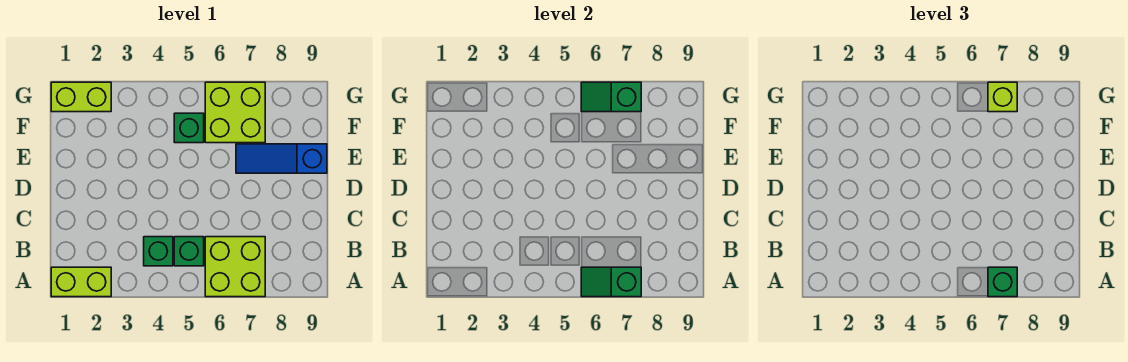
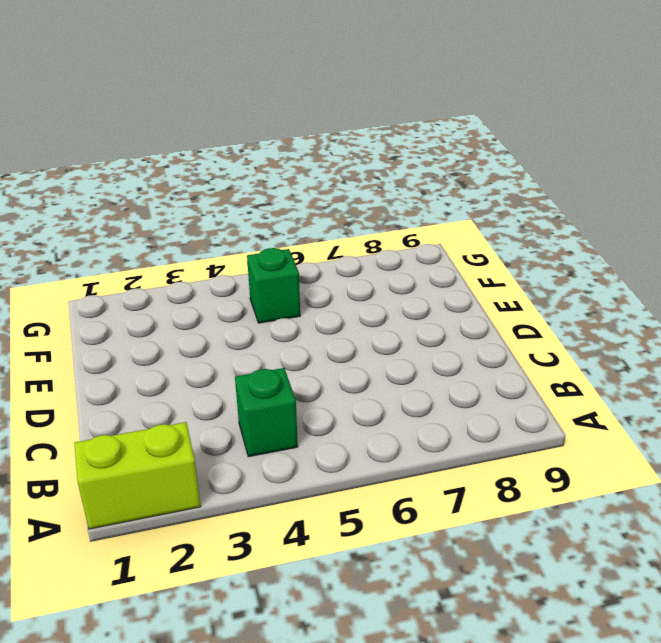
none -> lime 2x2 brick [205,237,265,297]
none -> green 1x1 brick [174,237,204,266]
none -> blue 1x3 slope [236,144,327,173]

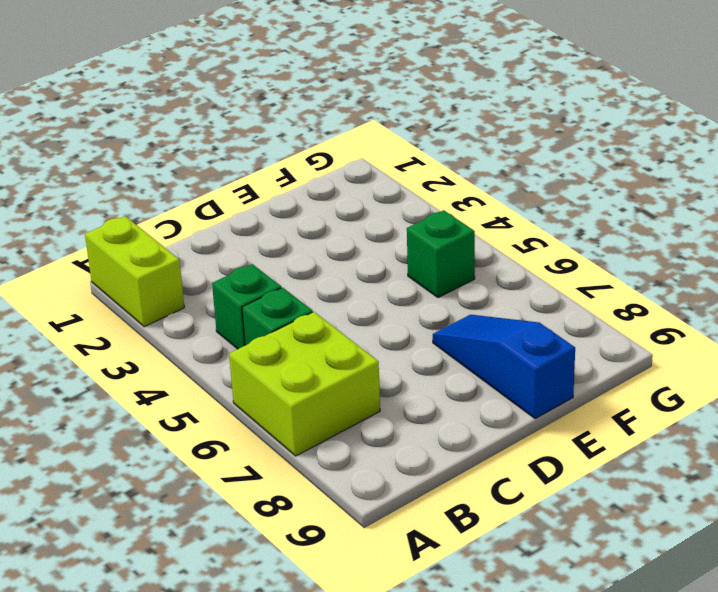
none -> lime 2x2 brick [205,82,265,143]
none -> lime 1x2 brick [51,82,111,112]
none -> green 1x2 slope [581,267,641,297]

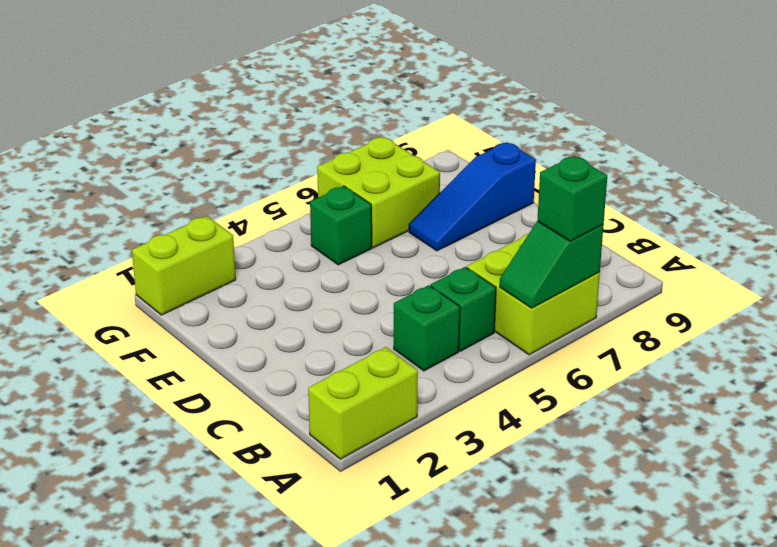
none -> green 1x2 slope [581,82,641,112]
none -> lime 1x1 brick [988,82,1017,112]

